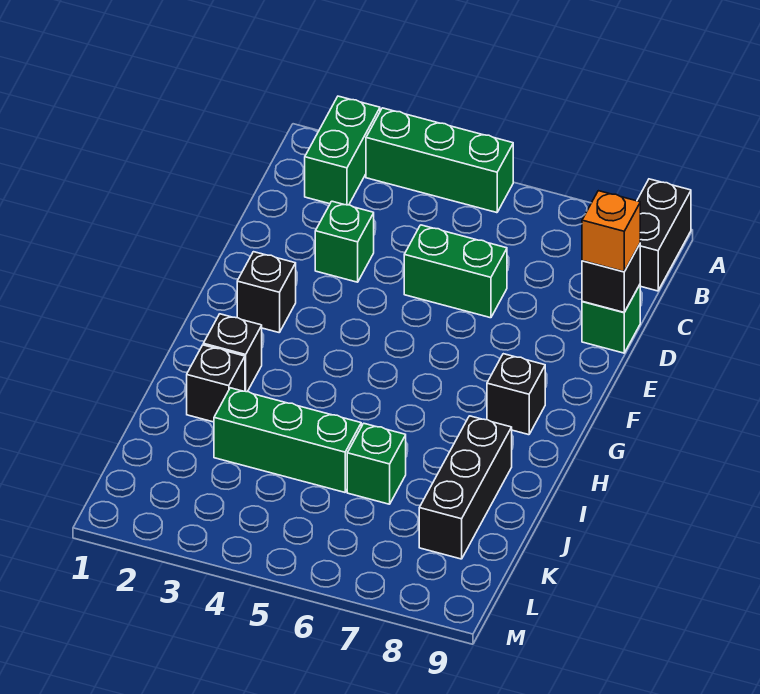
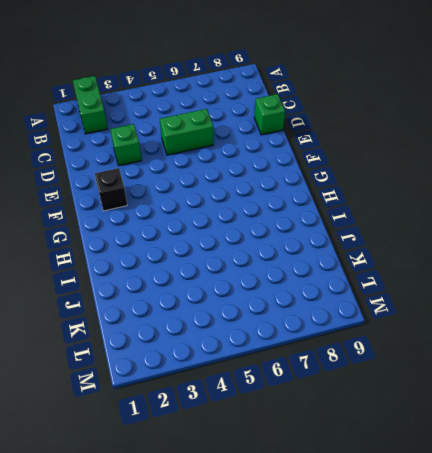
none -> green 1x3 brick [366,108,513,213]
none -> black 1x2 brick [637,179,691,291]
none -> black 1x1 brick [487,354,545,435]

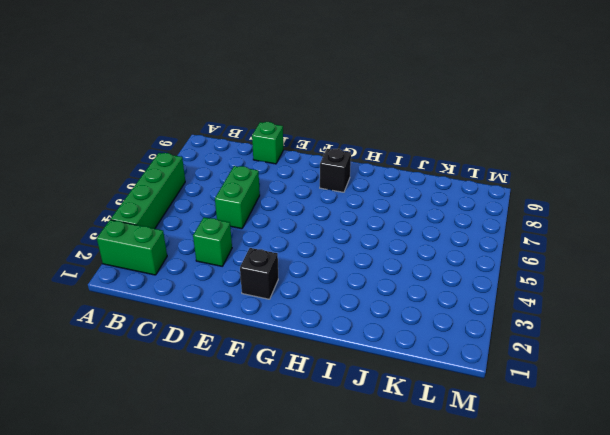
green 1x4 brick [111,153,185,229] -> green 1x3 brick [366,108,513,213]
none -> black 1x2 brick [637,179,691,291]
none -> black 1x1 brick [203,314,262,392]
none -> black 1x1 brick [187,345,245,422]

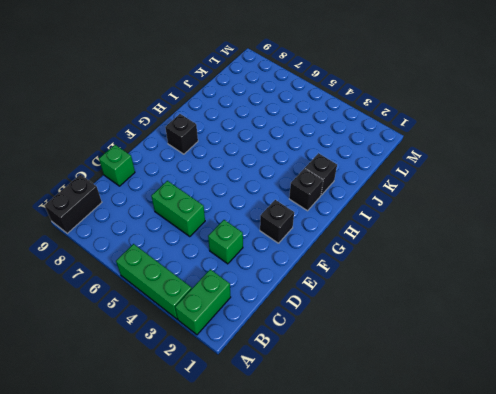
none -> black 1x3 brick [419,416,512,559]
none -> green 1x3 brick [214,388,361,492]
none -> green 1x1 brick [347,423,406,504]

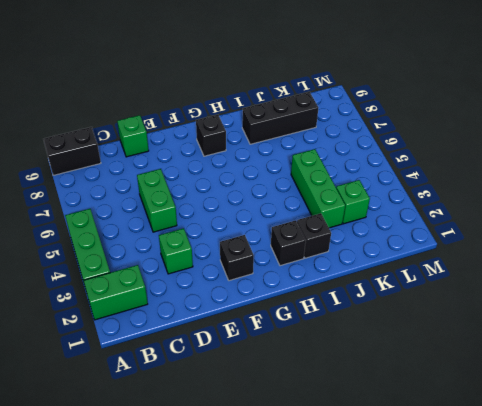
green 1x1 brick [336,180,370,224] -> green 1x1 brick moved to [347,423,406,504]
none -> black 1x1 brick [582,244,640,312]
none -> orange 1x1 brick [582,191,640,272]

